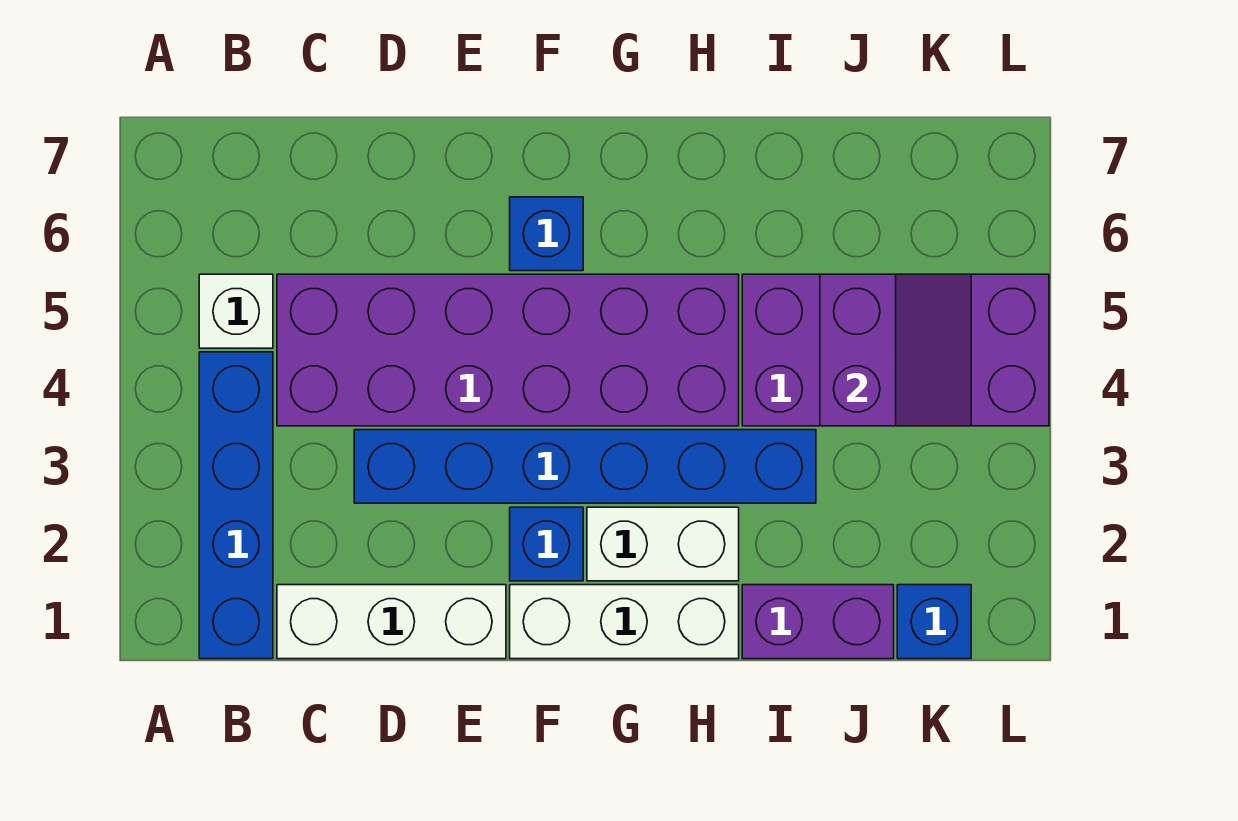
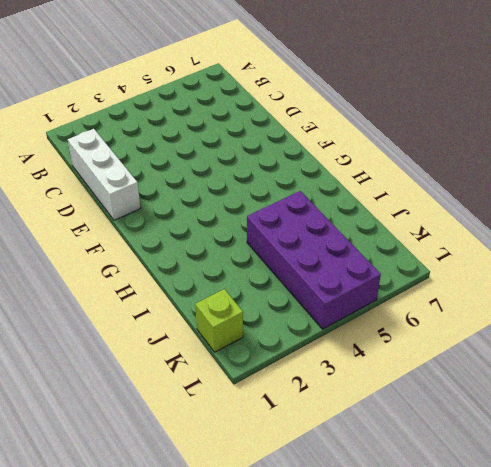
lime 1x1 brick [195,289,243,352] -> blue 1x1 brick [897,585,971,659]
none -> blue 1x4 brick [199,352,273,659]
none -> white 1x1 brick [199,274,273,348]
none -> purple 2x6 brick [277,274,739,426]

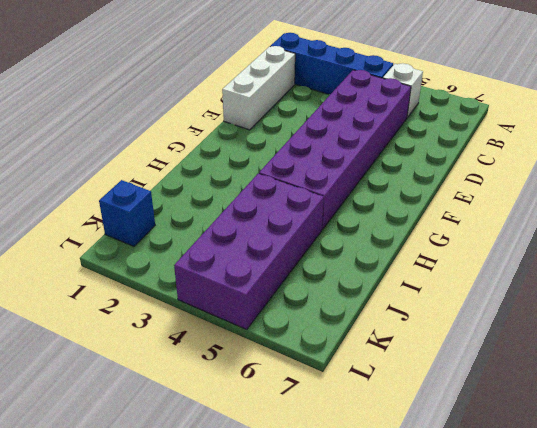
none -> blue 1x6 brick [354,430,816,503]
none -> white 1x3 brick [510,585,739,659]
none -> blue 1x1 brick [510,507,583,581]

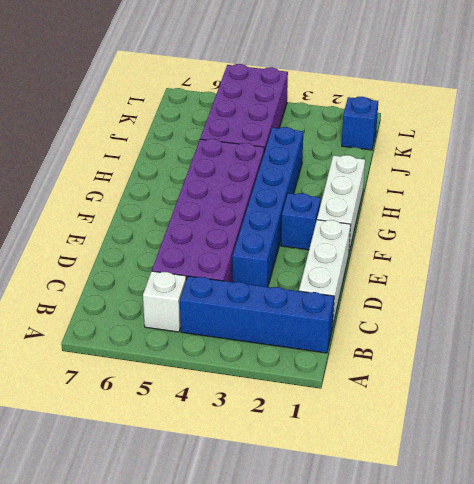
none -> blue 1x1 brick [510,197,583,271]
none -> white 1x2 brick [587,507,739,581]
none -> purple 1x2 brick [742,585,894,659]

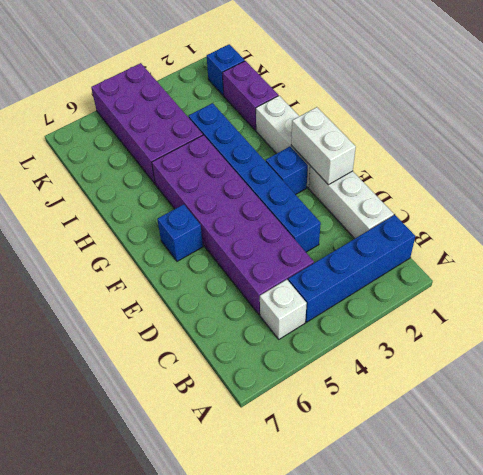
white 1x2 brick [291,107,356,185] -> white 1x2 brick moved to [587,507,739,581]
none -> purple 2x2 slope [820,274,971,426]

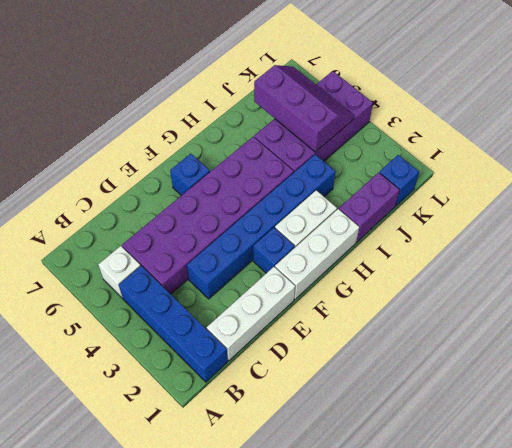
purple 2x3 slope [254,65,354,152] -> purple 2x2 slope [820,274,971,426]

